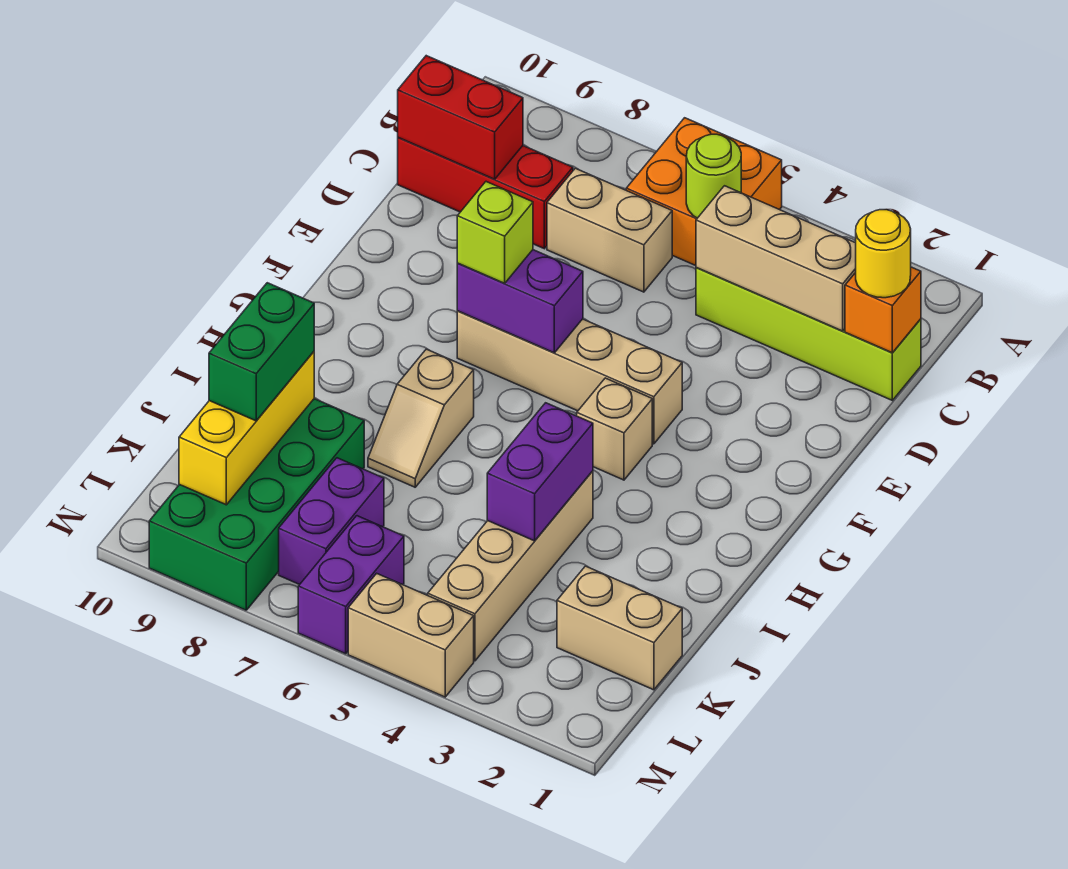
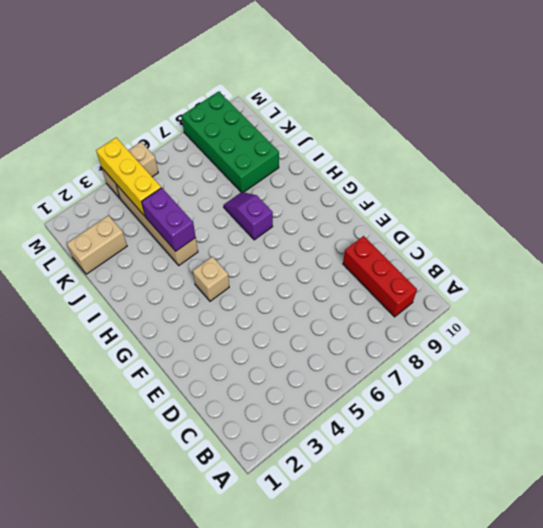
red 1x3 brick [343,236,417,317] -> red 1x3 brick turned to [398,137,573,249]
purple 1x2 slope [224,192,273,240] -> tan 1x2 slope [368,349,474,487]
yellow 1x3 brick [96,138,161,216] -> yellow 1x3 brick moved to [179,352,314,505]
none -> orange 2x2 brick [626,118,782,266]
none -> lime 1x4 brick [696,268,921,400]
none -> tan 1x2 brick [547,168,672,292]

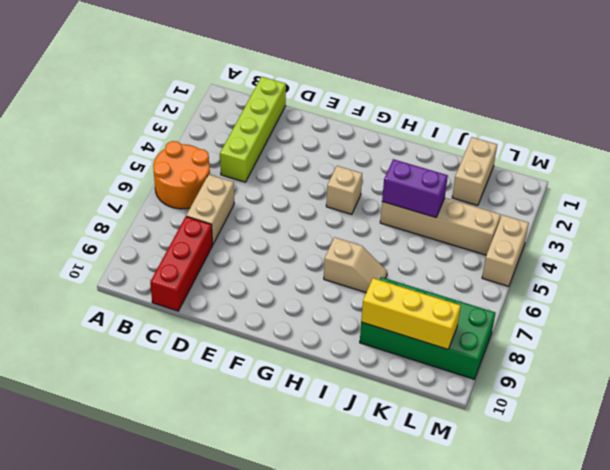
orange 2x2 round brick [153,141,210,209] -> orange 2x2 brick [626,118,782,266]
none -> tan 1x4 brick [457,311,682,444]
none -> purple 1x2 brick [279,458,384,585]
none -> purple 1x2 brick [298,516,404,654]

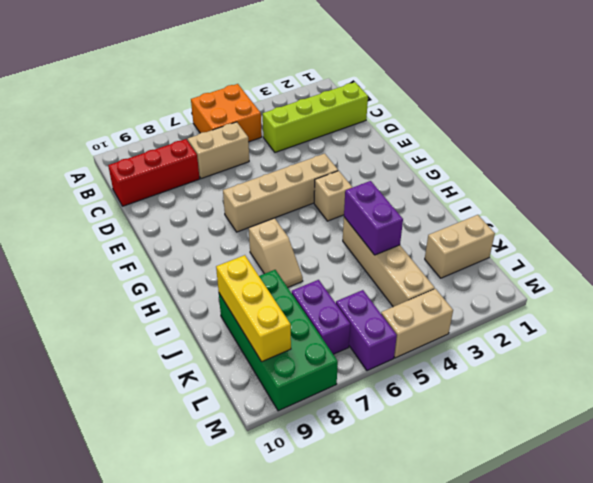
none -> lime 1x1 round brick [686,134,741,218]
none -> orange 1x1 brick [845,267,921,353]
none -> tan 1x3 brick [696,186,856,331]

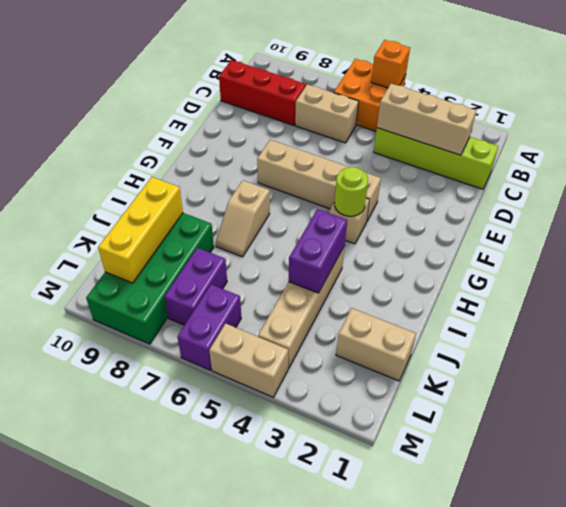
orange 1x1 brick [371,40,410,88] -> orange 1x1 brick moved to [845,267,921,353]
lime 1x1 round brick [334,167,368,216] -> lime 1x1 round brick moved to [686,134,741,218]
none -> red 1x2 brick [398,56,523,179]
none -> purple 1x2 brick [457,250,583,353]
none -> yellow 1x1 round brick [856,210,911,298]

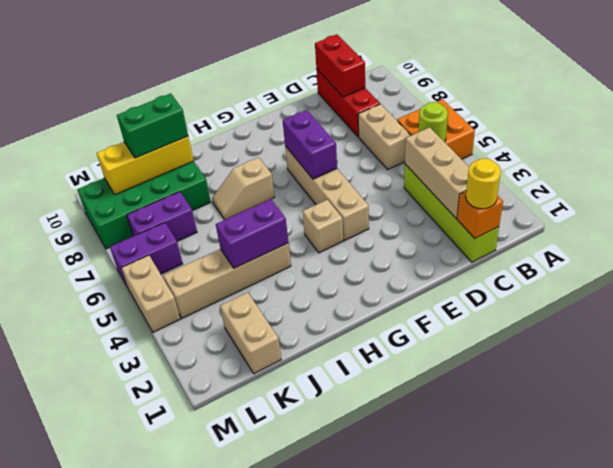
none -> lime 1x1 brick [457,182,533,283]

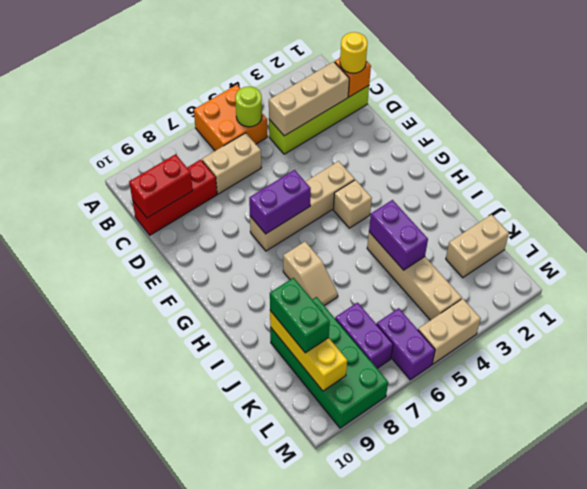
none -> lime 1x1 brick [457,182,533,283]

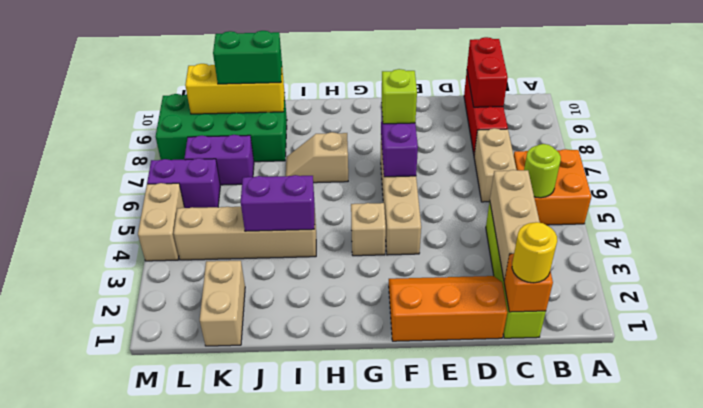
orange 2x3 slope [389,276,507,341] -> none

